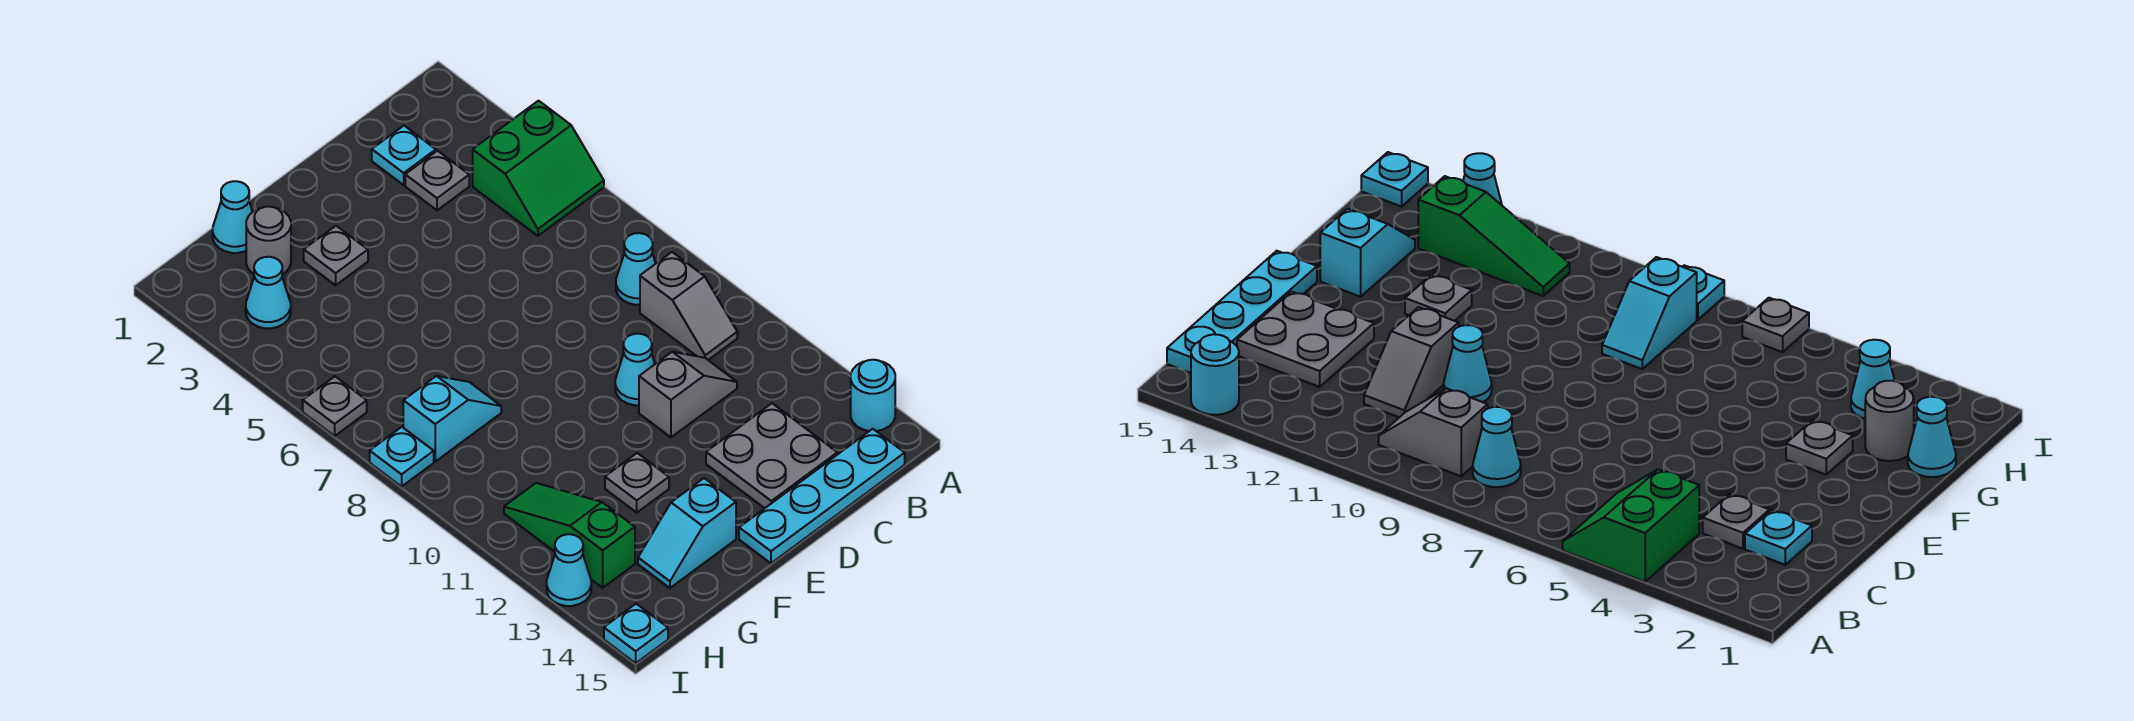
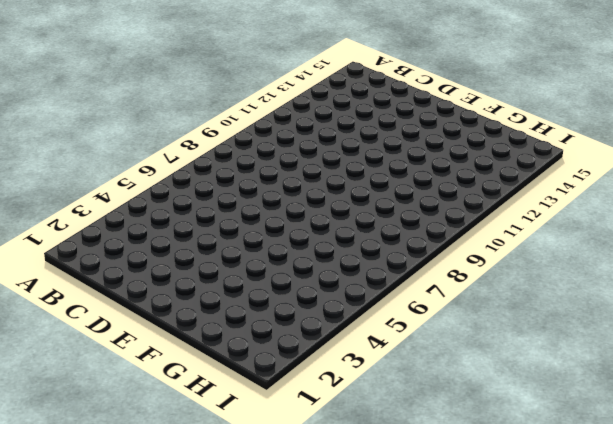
none -> green 2x2 slope [473,101,604,236]
none -> cyan 1x1 round brick [851,360,895,431]
none -> cyan 1x1 cone [616,233,656,305]

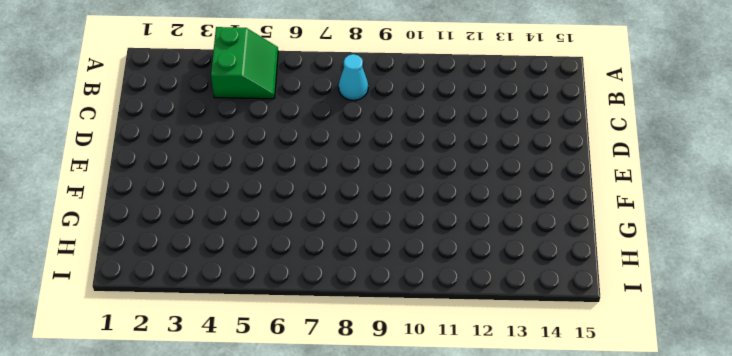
none -> cyan 1x1 round brick [851,360,895,431]
none -> grey 1x2 slope [640,252,737,360]
none -> cyan 1x4 plate [739,429,905,563]

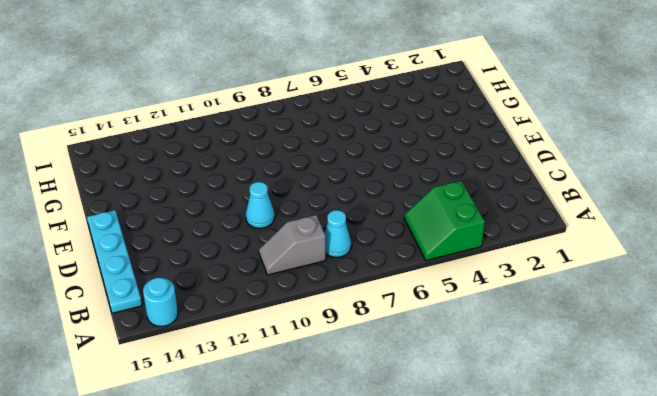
none -> cyan 1x1 plate [372,126,436,185]
none -> grey 1x1 plate [405,151,469,210]
none -> grey 1x2 slope [639,352,737,437]

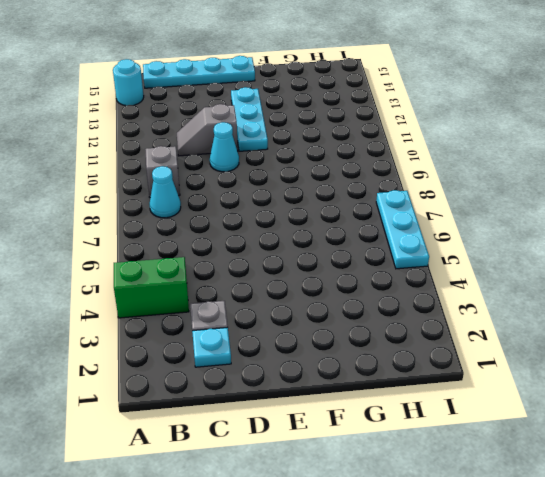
cyan 1x3 plate [231,87,268,151] -> none
cyan 1x3 plate [376,190,429,269] -> grey 1x1 plate [303,377,367,436]
none -> grey 2x2 plate [706,403,837,508]
none -> grey 1x1 plate [304,226,368,285]
none -> grey 1x1 plate [605,453,669,513]

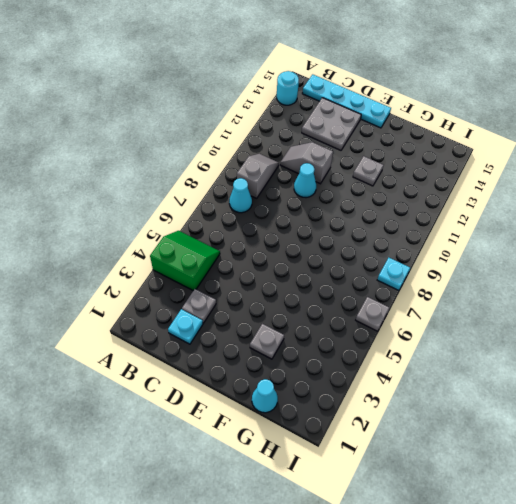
none -> cyan 1x2 slope [638,478,736,588]
none -> grey 1x1 round brick [246,207,291,275]
none -> cyan 1x2 slope [403,376,501,461]

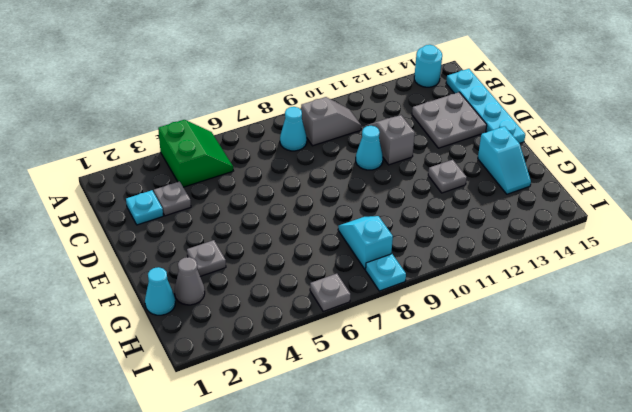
grey 1x1 cone [175,257,205,305] -> grey 1x1 round brick [246,207,291,275]
none -> cyan 1x1 cone [246,257,291,328]
none -> green 1x3 slope [504,483,635,588]
none -> cyan 1x1 cone [547,534,591,606]

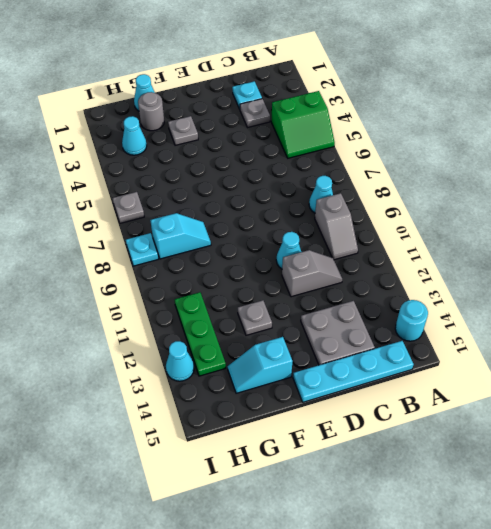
green 1x3 plate [175,292,226,376] -> green 1x3 slope [504,483,635,588]
none -> cyan 1x1 plate [604,604,668,663]

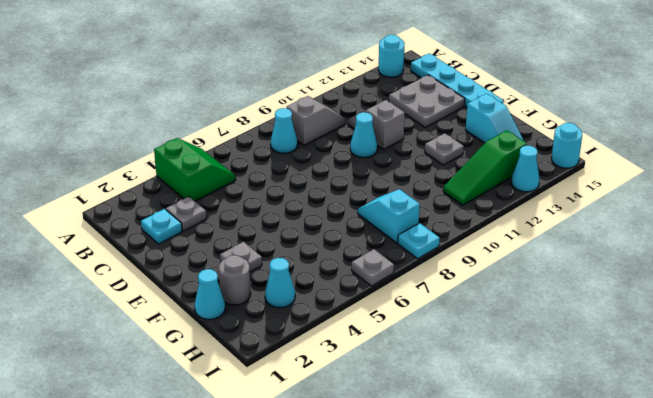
cyan 1x1 round brick [552,123,582,168] -> cyan 1x1 plate [604,604,668,663]

